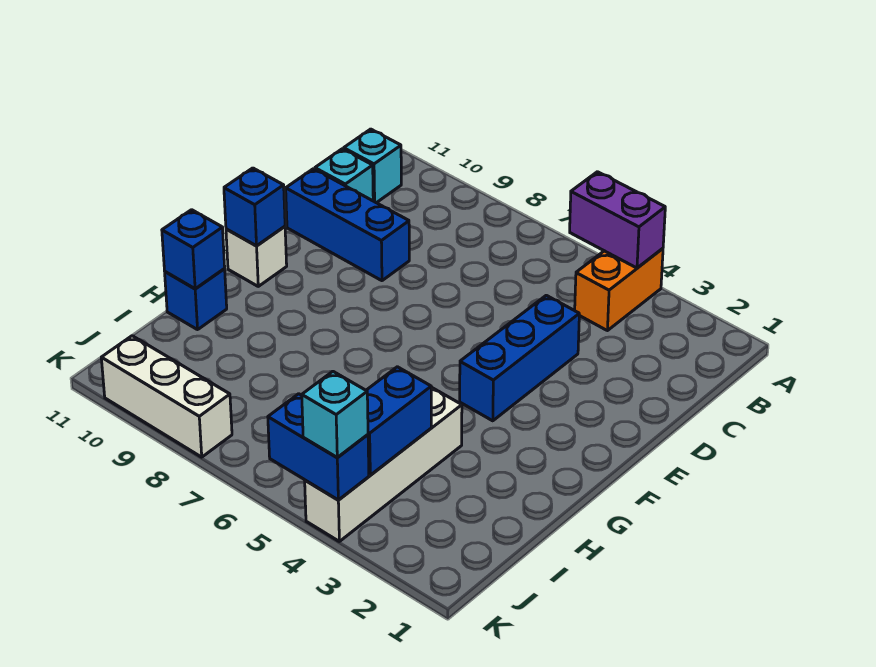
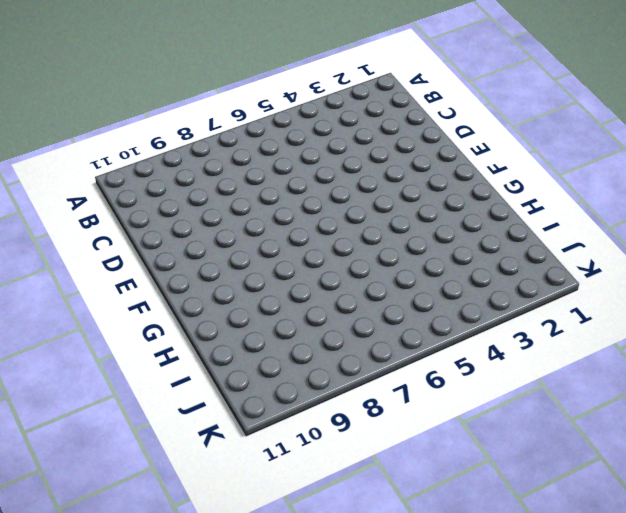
none -> orange 1x2 brick [575,248,663,331]
none -> cyan 1x1 brick [344,129,401,203]
none -> cyan 1x1 brick [315,149,373,201]

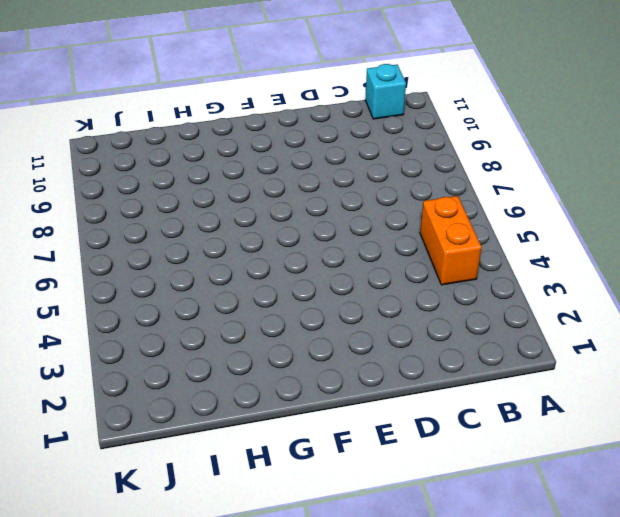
orange 1x2 brick [420,196,482,285] -> orange 1x2 brick turned to [575,248,663,331]
none -> cyan 1x1 brick [315,149,373,201]
none -> blue 1x3 brick [460,295,579,421]
none -> blue 1x3 brick [286,169,409,281]

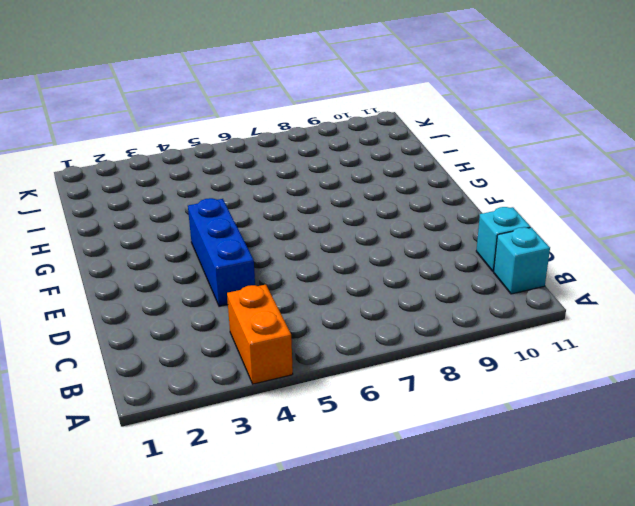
none -> blue 1x3 brick [286,169,409,281]
none -> white 1x1 brick [226,226,287,286]
none -> white 1x4 brick [305,387,462,541]

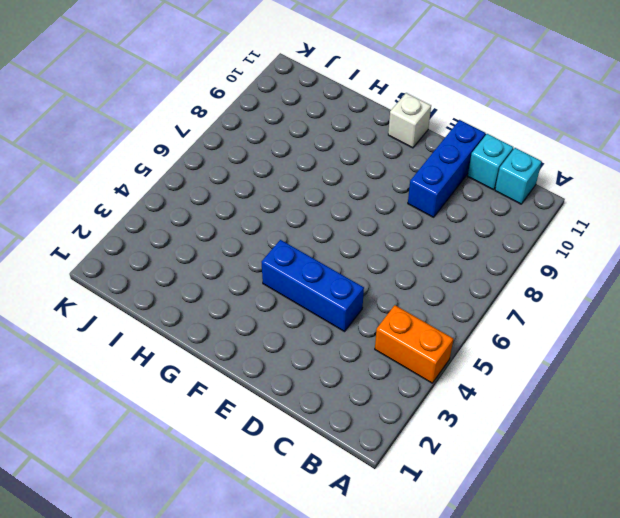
none -> white 1x4 brick [305,387,462,541]
none -> blue 1x1 brick [165,269,227,330]
none -> white 1x3 brick [101,336,232,457]

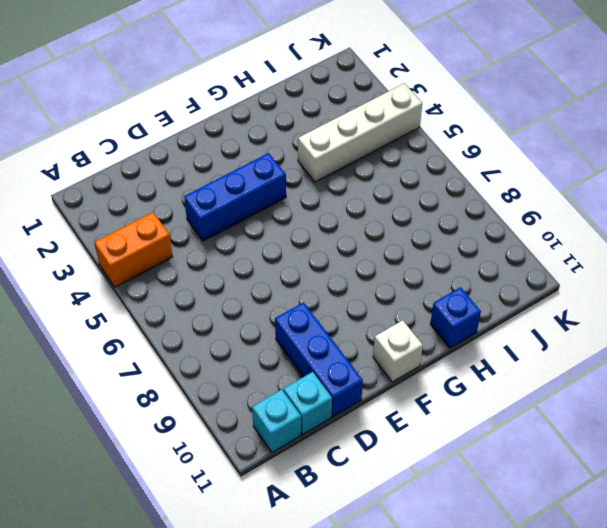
none -> white 1x3 brick [101,336,232,457]
none -> purple 1x2 brick [570,172,665,268]
none -> blue 1x1 brick [224,168,285,246]

